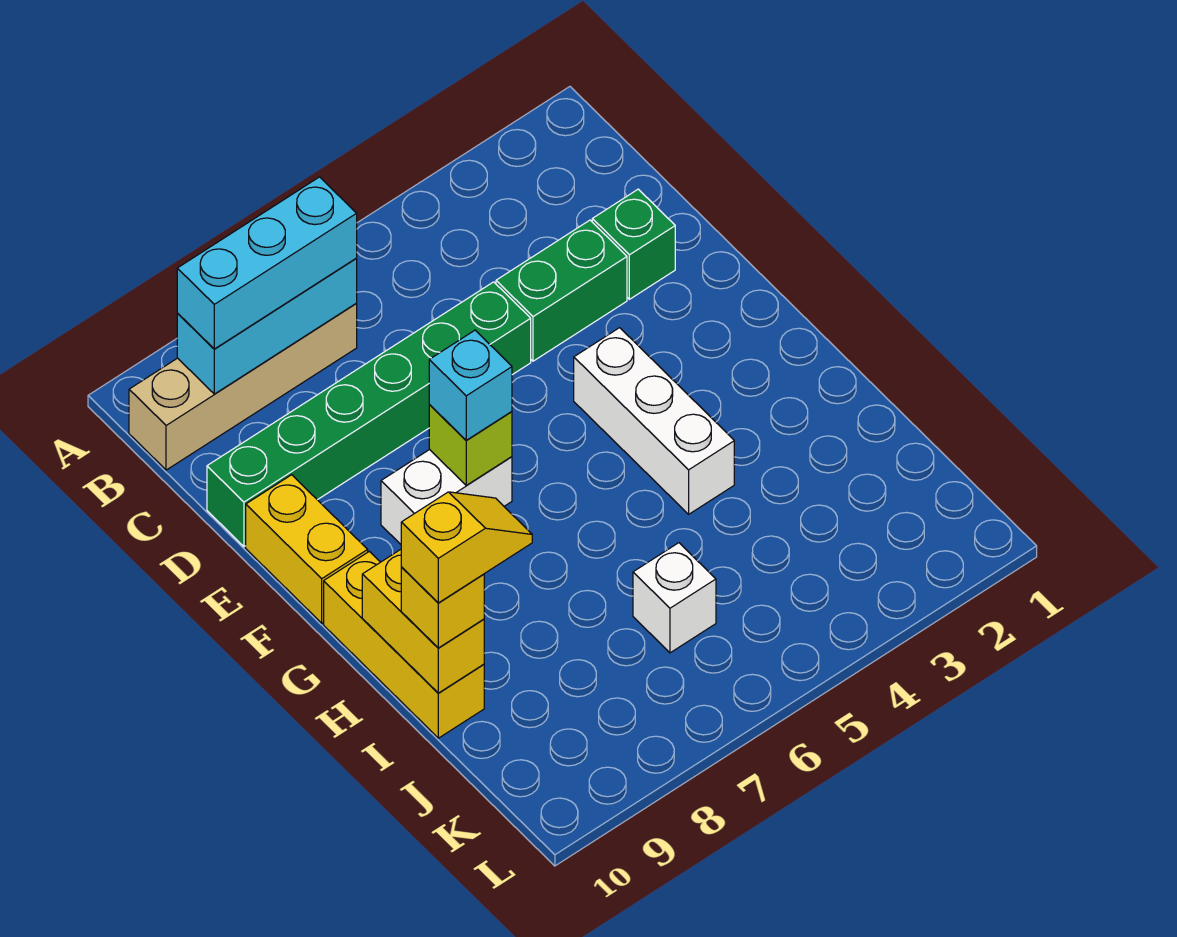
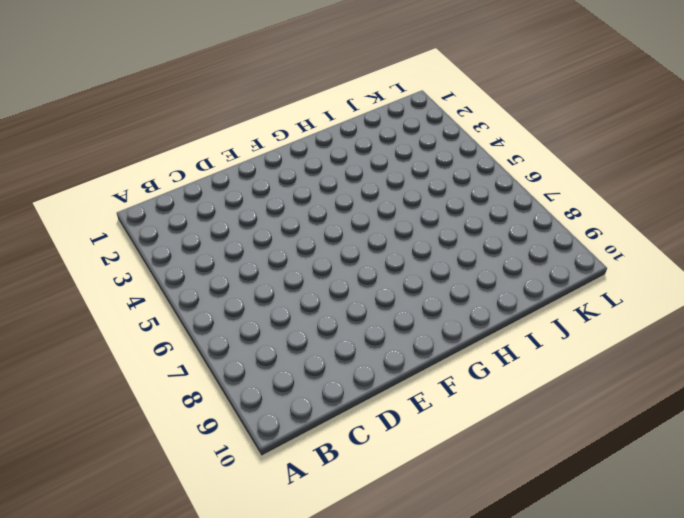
none -> tan 1x4 brick [129,304,357,470]
none -> green 1x1 brick [592,189,675,299]
none -> green 1x2 brick [496,220,627,361]

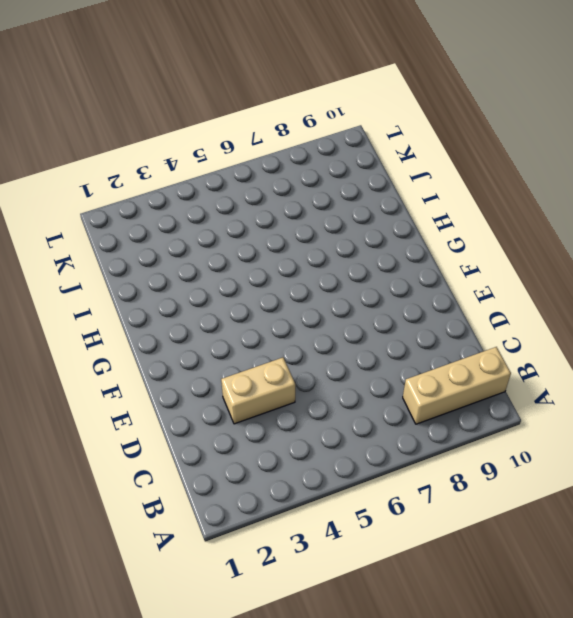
tan 1x3 brick [403,347,511,424] -> tan 1x4 brick [129,304,357,470]
tan 1x2 brick [221,358,295,424] -> green 1x2 brick [496,220,627,361]
none -> green 1x1 brick [592,189,675,299]
none -> green 1x6 brick [207,282,531,547]
none -> yellow 1x2 brick [246,475,368,623]

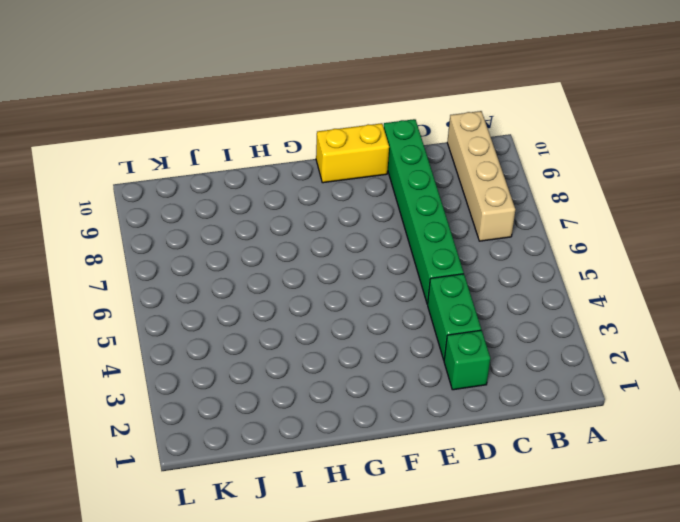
none -> white 1x3 brick [574,328,734,514]
none -> white 1x2 brick [381,450,512,544]
none -> yellow 1x3 brick [324,551,484,738]

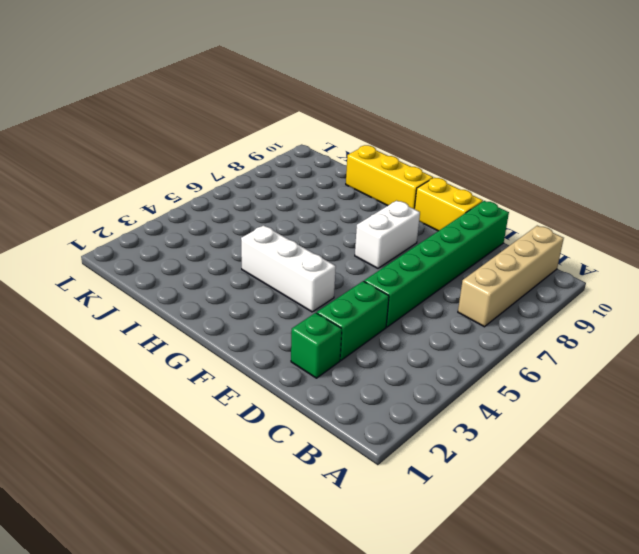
none -> white 1x1 brick [633,543,716,653]
none -> cyan 1x3 brick [177,259,357,394]
none -> lime 1x1 brick [429,405,512,486]

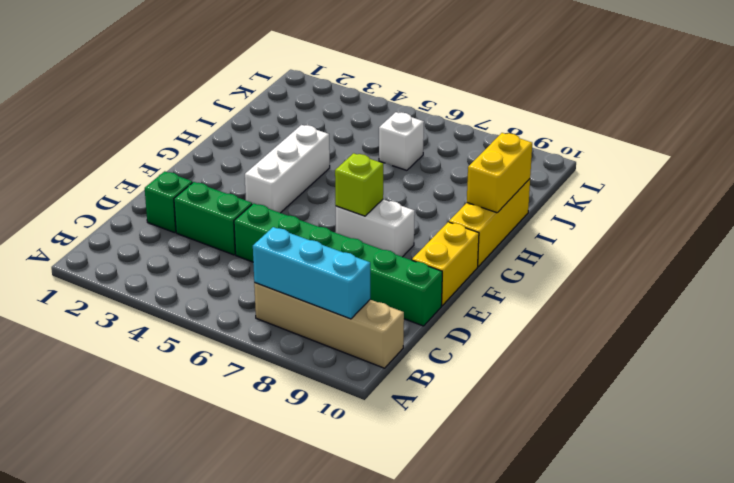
none -> cyan 1x3 brick [177,177,357,349]
none -> cyan 1x1 brick [429,330,512,440]
none -> yellow 1x1 brick [401,567,484,648]

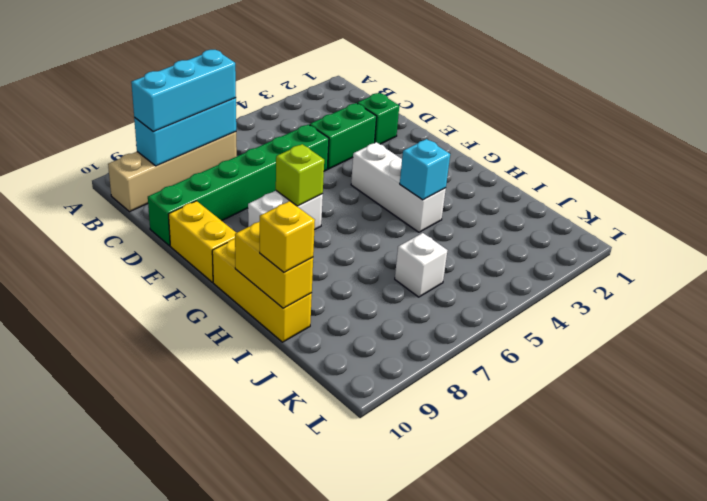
cyan 1x1 brick [400,139,450,200] -> cyan 1x1 brick moved to [429,330,512,440]
none -> yellow 1x2 slope [401,492,532,603]

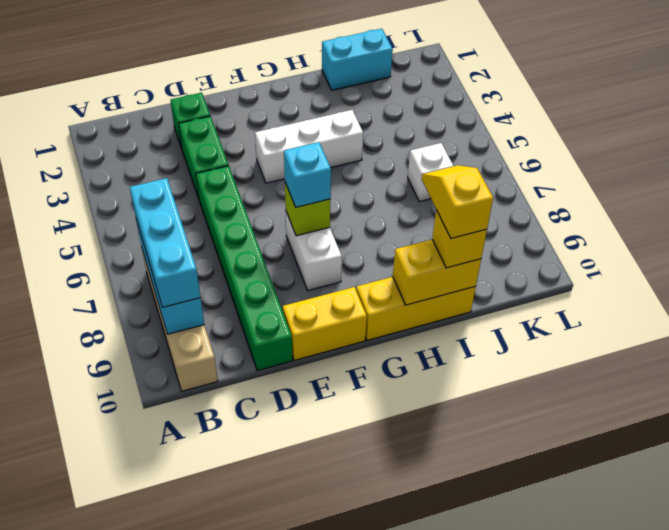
cyan 1x2 brick [322,29,393,90] -> none

